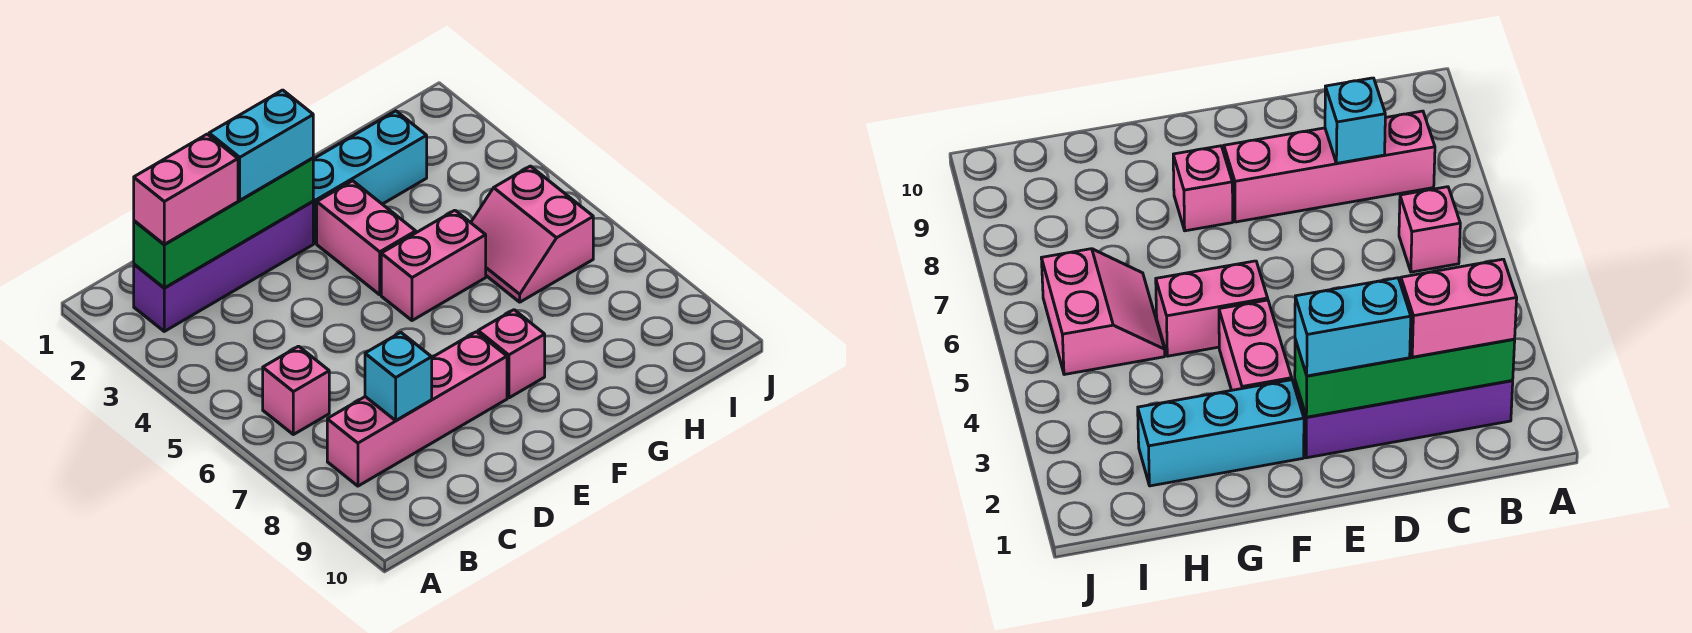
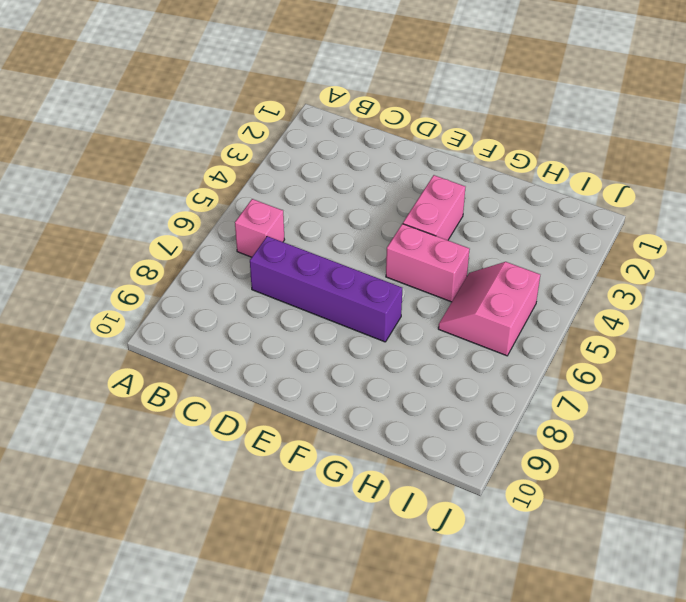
purple 1x4 brick [250,236,402,342] -> purple 1x4 brick moved to [134,202,313,331]
none -> pink 1x4 brick [327,332,507,486]
none -> cyan 1x3 brick [313,111,427,243]
none -> pink 1x1 brick [478,310,545,398]

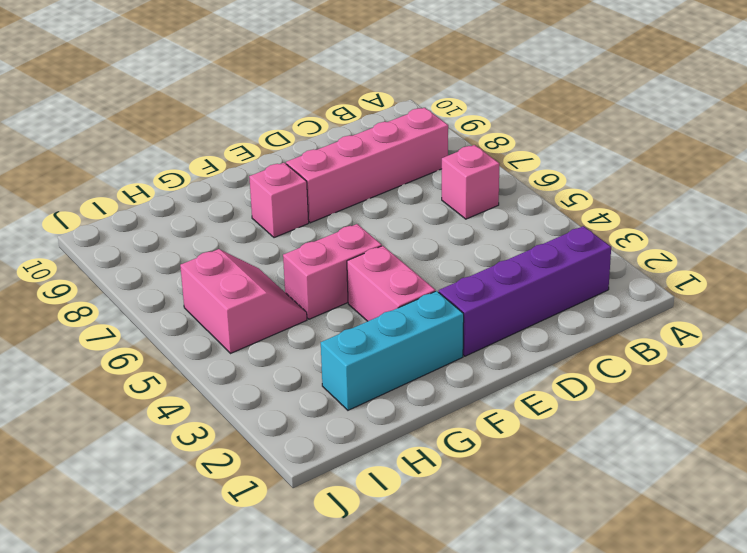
none -> green 1x4 brick [134,158,313,288]
none -> cyan 1x1 brick [365,332,432,420]
none -> pink 1x2 brick [134,134,238,245]

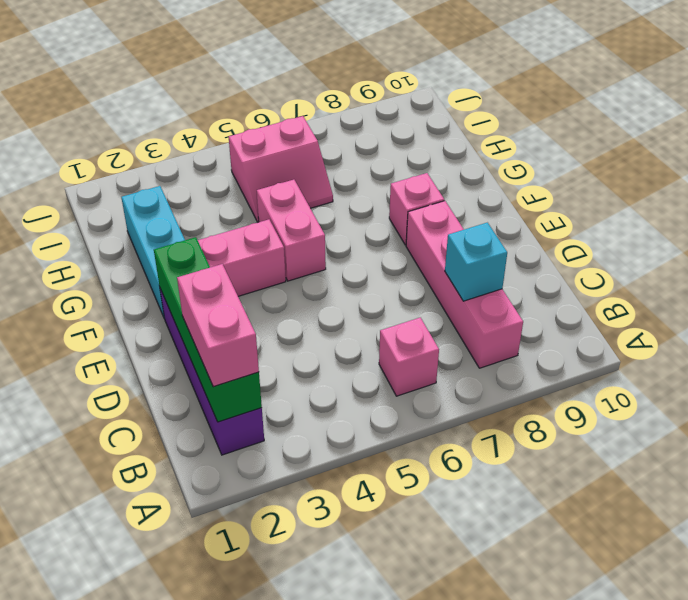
none -> cyan 1x2 brick [209,90,313,200]

